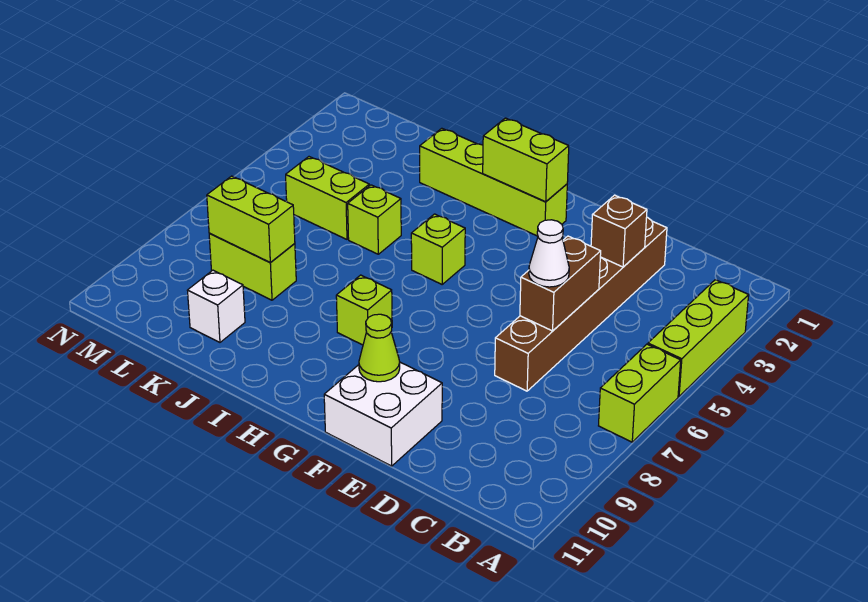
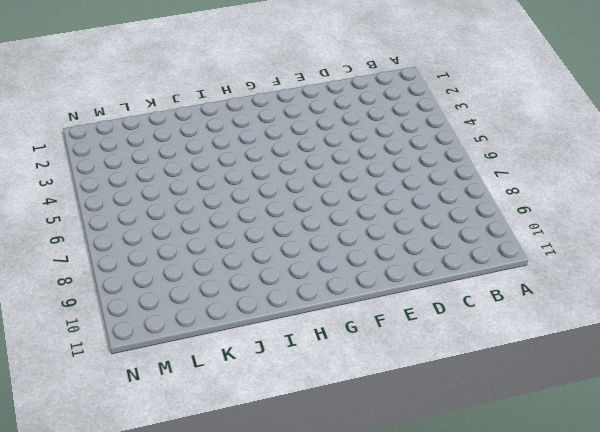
none -> lime 1x3 brick [648,280,749,396]
none -> lime 1x2 brick [599,344,681,442]
none -> brown 1x6 brick [495,217,667,391]

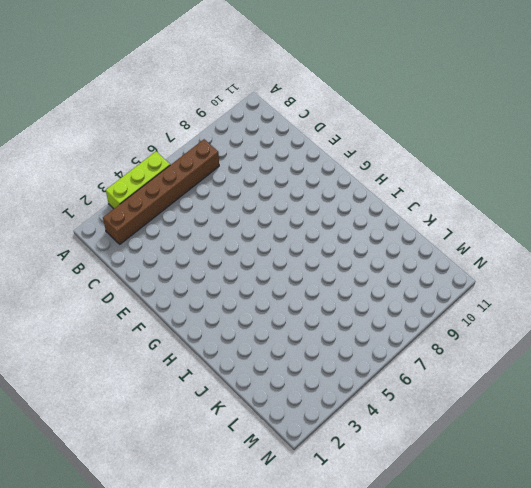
brown 1x6 brick [103,139,219,244] -> brown 1x6 brick moved to [495,217,667,391]
none -> lime 1x2 brick [599,344,681,442]
none -> white 2x2 brick [324,362,442,466]
none -> lime 1x4 brick [420,128,567,236]

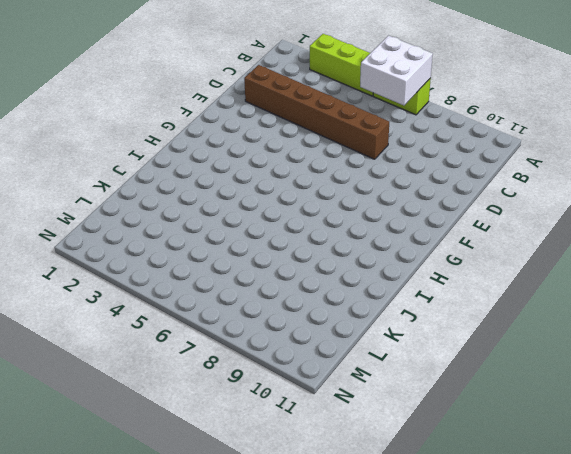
white 2x2 brick [360,36,433,105] -> white 2x2 brick moved to [324,362,442,466]
none -> lime 1x4 brick [420,128,567,236]
none -> lime 1x1 brick [411,214,465,284]
none -> lime 1x1 brick [336,275,392,345]

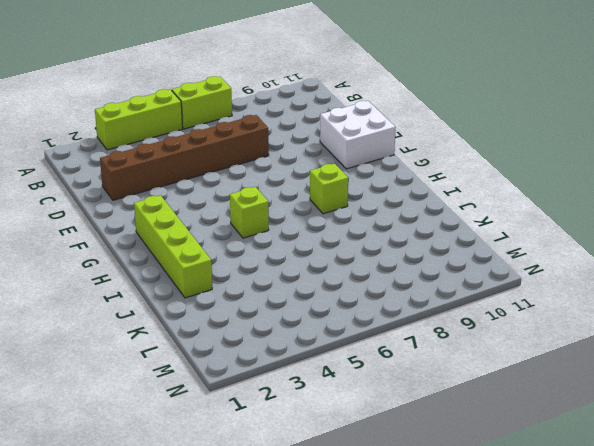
none -> lime 1x1 brick [348,185,401,254]
none -> lime 1x2 brick [286,157,369,239]
none -> lime 1x2 brick [209,233,296,300]

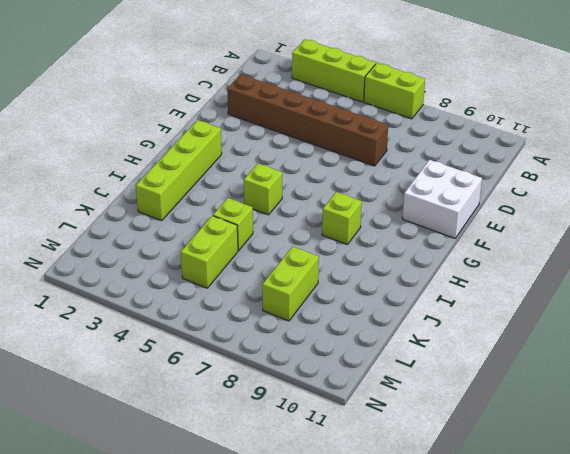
none -> white 1x1 brick [187,270,245,342]
none -> brown 1x1 brick [591,195,647,267]
none -> brown 1x2 brick [520,236,601,331]

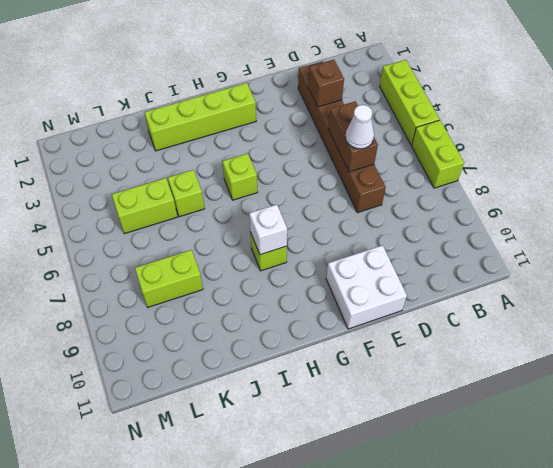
white 1x1 brick [249,204,287,255] -> white 1x1 brick moved to [187,270,245,342]
none -> lime 1x1 cone [359,314,400,382]
none -> lime 1x2 brick [483,118,569,202]
none -> lime 1x2 brick [207,176,295,263]

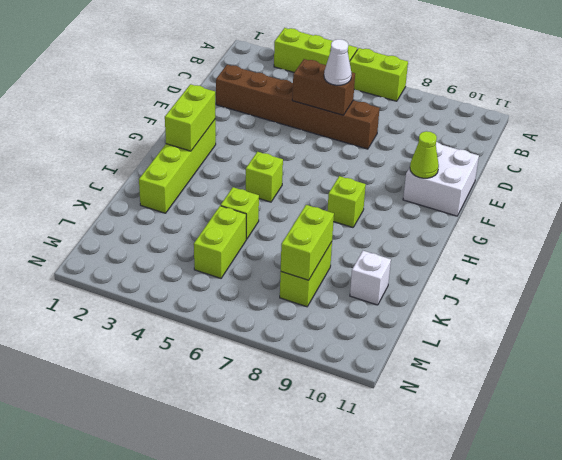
none -> brown 1x1 brick [591,195,647,267]

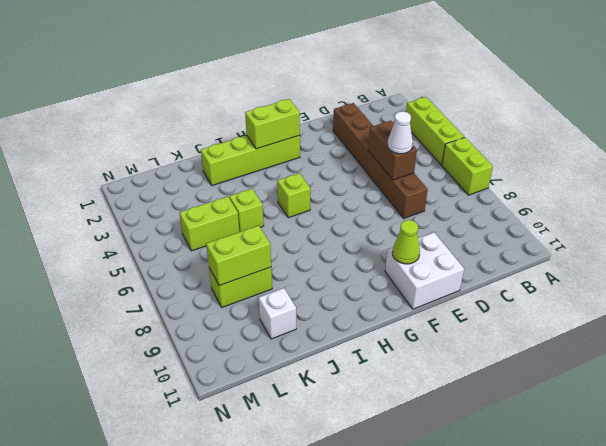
none -> lime 1x1 brick [336,275,392,345]
none -> brown 1x1 brick [591,195,647,267]

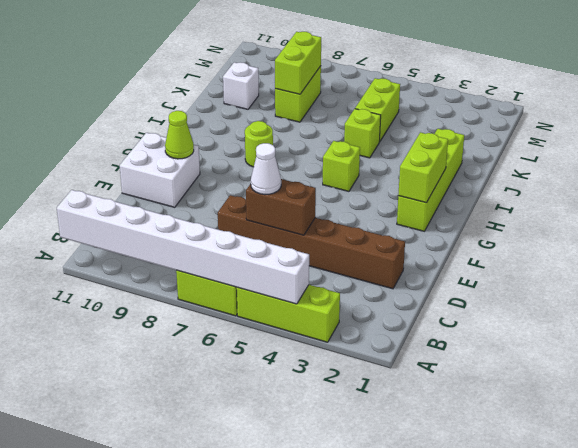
white 1x8 brick [57,190,309,304] -> none
lime 1x1 round brick [245,121,273,167] -> lime 1x1 brick [336,275,392,345]
none -> brown 1x1 brick [591,195,647,267]

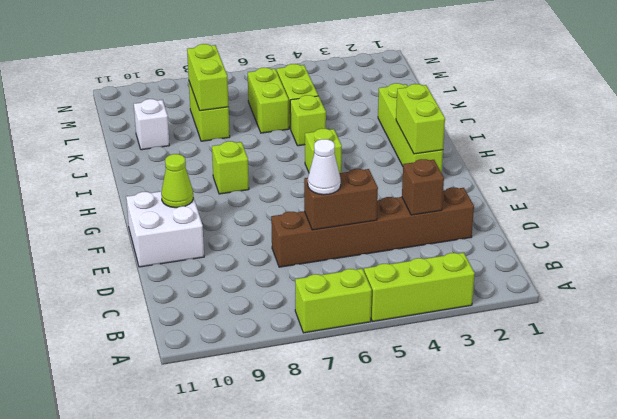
lime 1x2 brick [248,68,289,133] -> none

